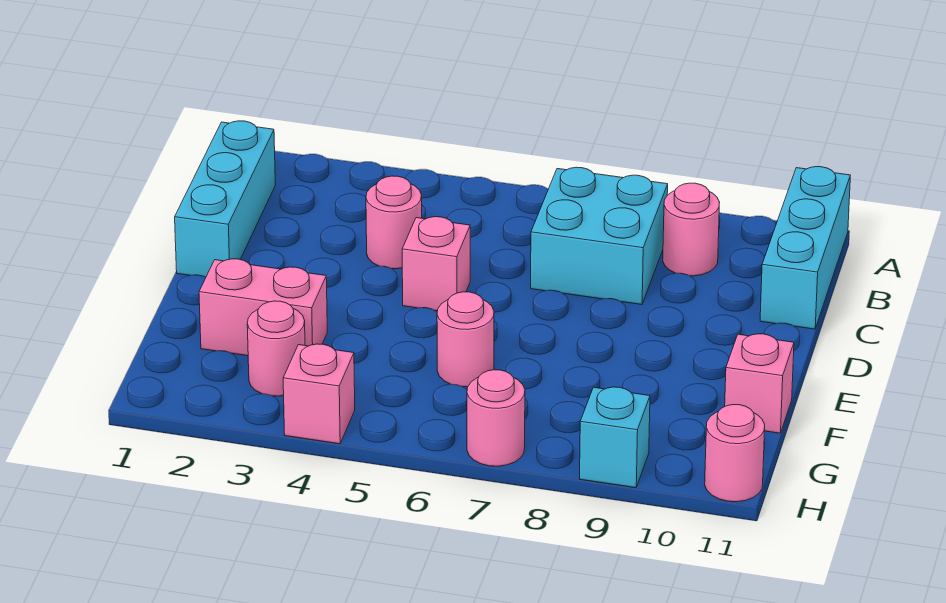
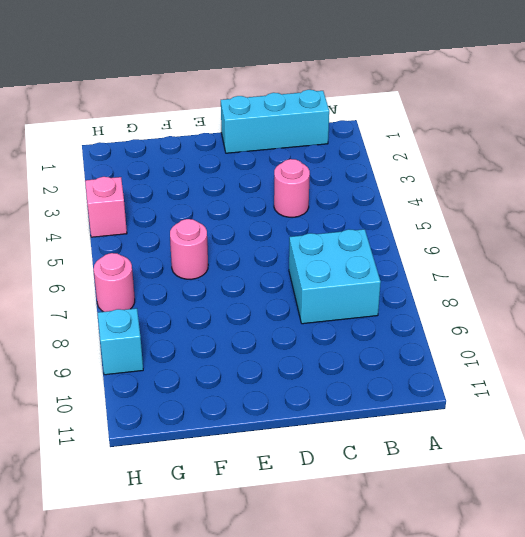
none -> cyan 1x3 brick [760,167,850,329]
none -> pink 1x1 round brick [663,183,720,276]
none -> pink 1x1 brick [402,217,470,311]

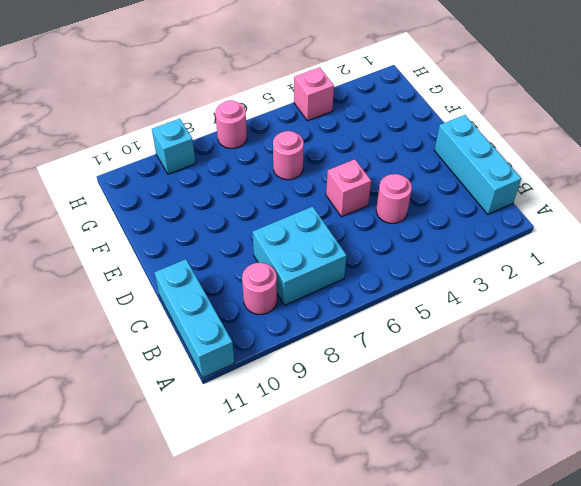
none -> pink 1x2 brick [199,259,327,356]
none -> pink 1x1 brick [725,334,794,433]
none -> pink 1x1 round brick [247,301,305,396]

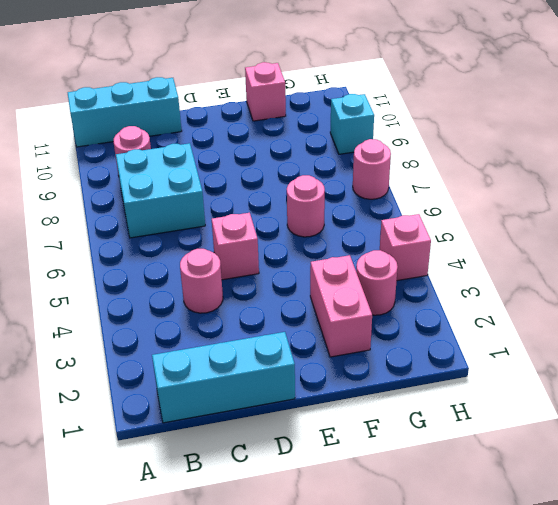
none -> pink 1x1 round brick [705,405,765,502]

